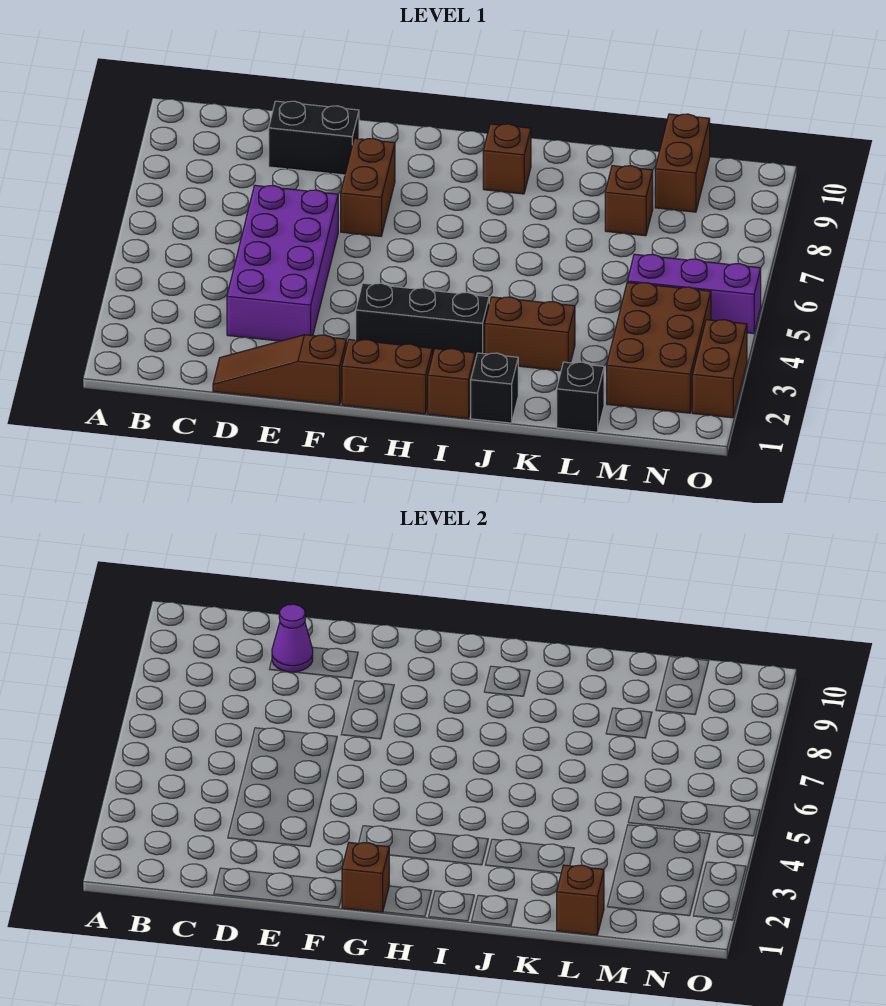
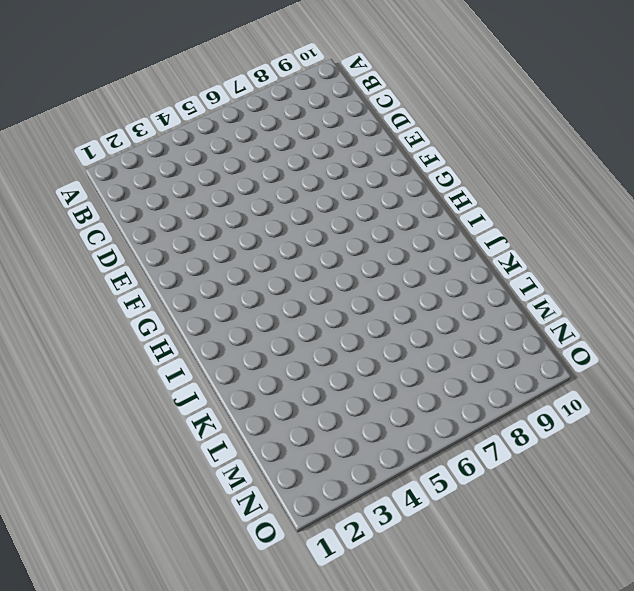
none -> brown 1x3 slope [213,335,346,405]
none -> purple 2x4 brick [227,185,338,341]
none -> black 1x2 brick [269,101,359,175]

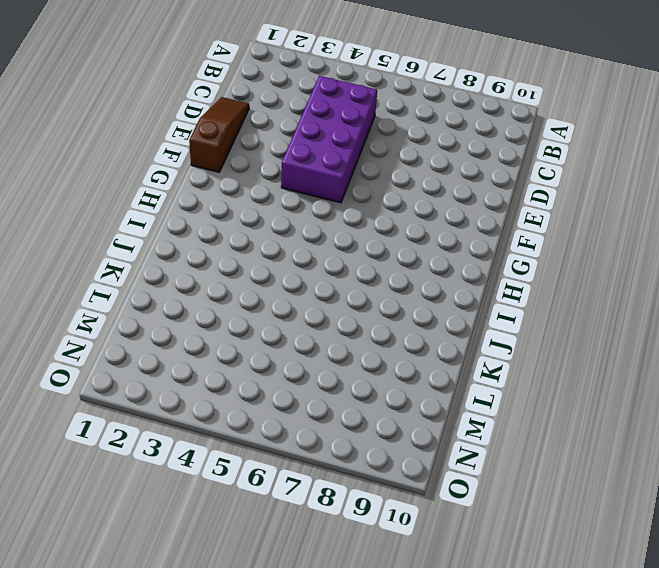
purple 2x4 brick [281,76,377,203] -> purple 2x4 brick turned to [227,185,338,341]
none -> black 1x2 brick [269,101,359,175]
none -> brown 1x2 brick [341,138,395,236]
none -> brown 1x2 brick [342,339,432,414]

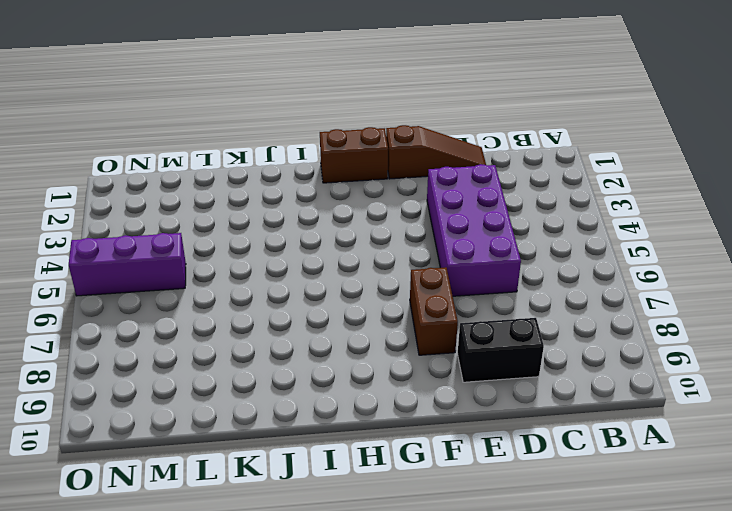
none -> black 1x3 brick [356,283,489,360]
none -> brown 1x1 brick [428,349,475,419]
none -> brown 1x1 brick [483,124,531,194]

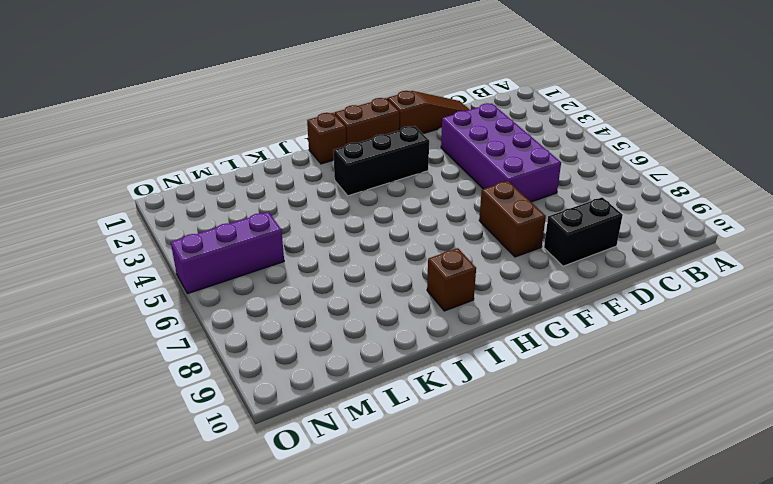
none -> black 1x1 brick [471,353,518,423]
none -> brown 1x2 brick [485,297,575,371]
none -> black 1x1 brick [557,362,604,432]

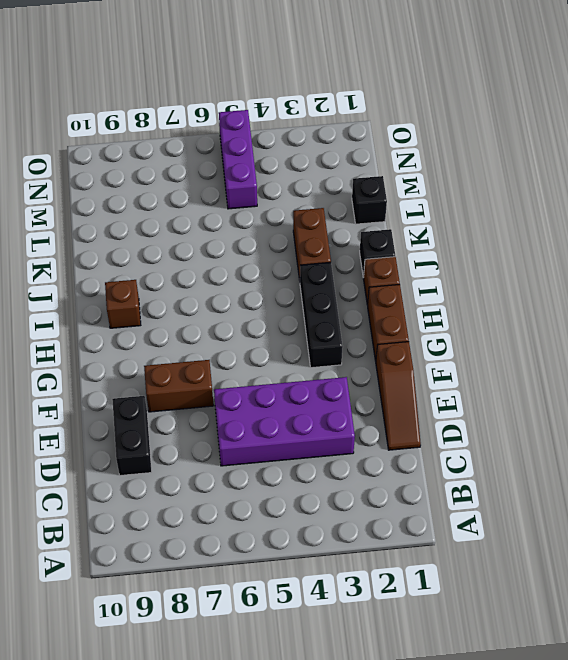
none -> brown 1x1 brick [605,166,653,236]
none -> brown 2x3 brick [607,282,711,413]
none -> brown 1x2 brick [655,114,710,212]

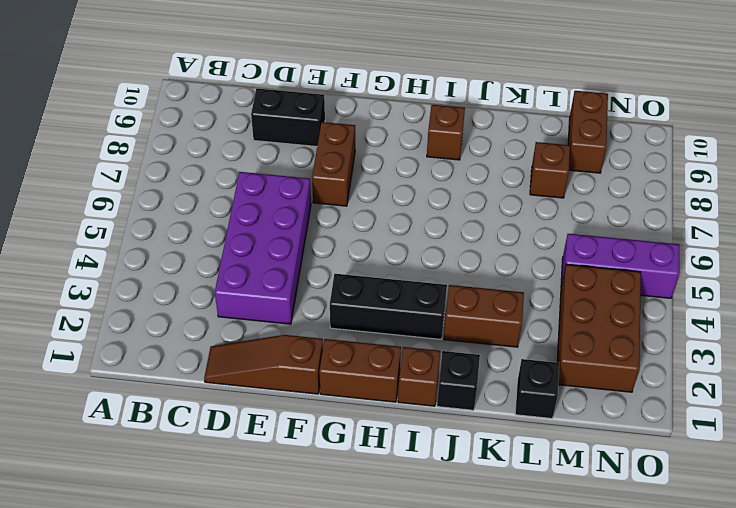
none -> brown 1x2 brick [692,320,747,418]
none -> purple 1x1 cone [272,604,313,672]
none -> brown 1x1 brick [342,842,389,912]

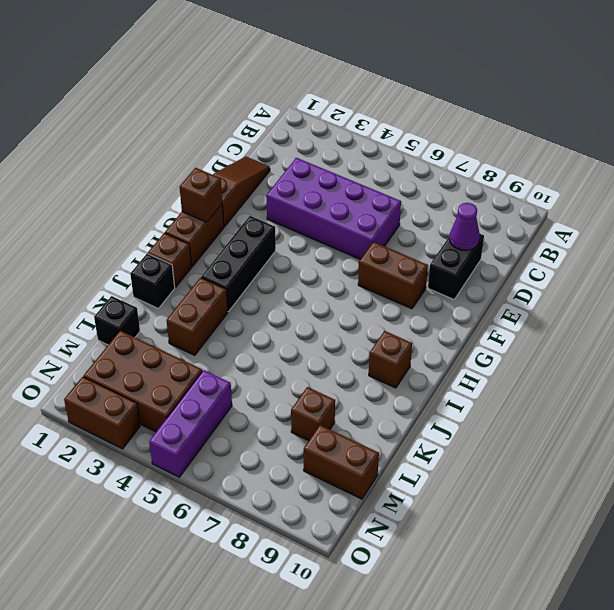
none -> brown 1x1 brick [557,865,604,935]

